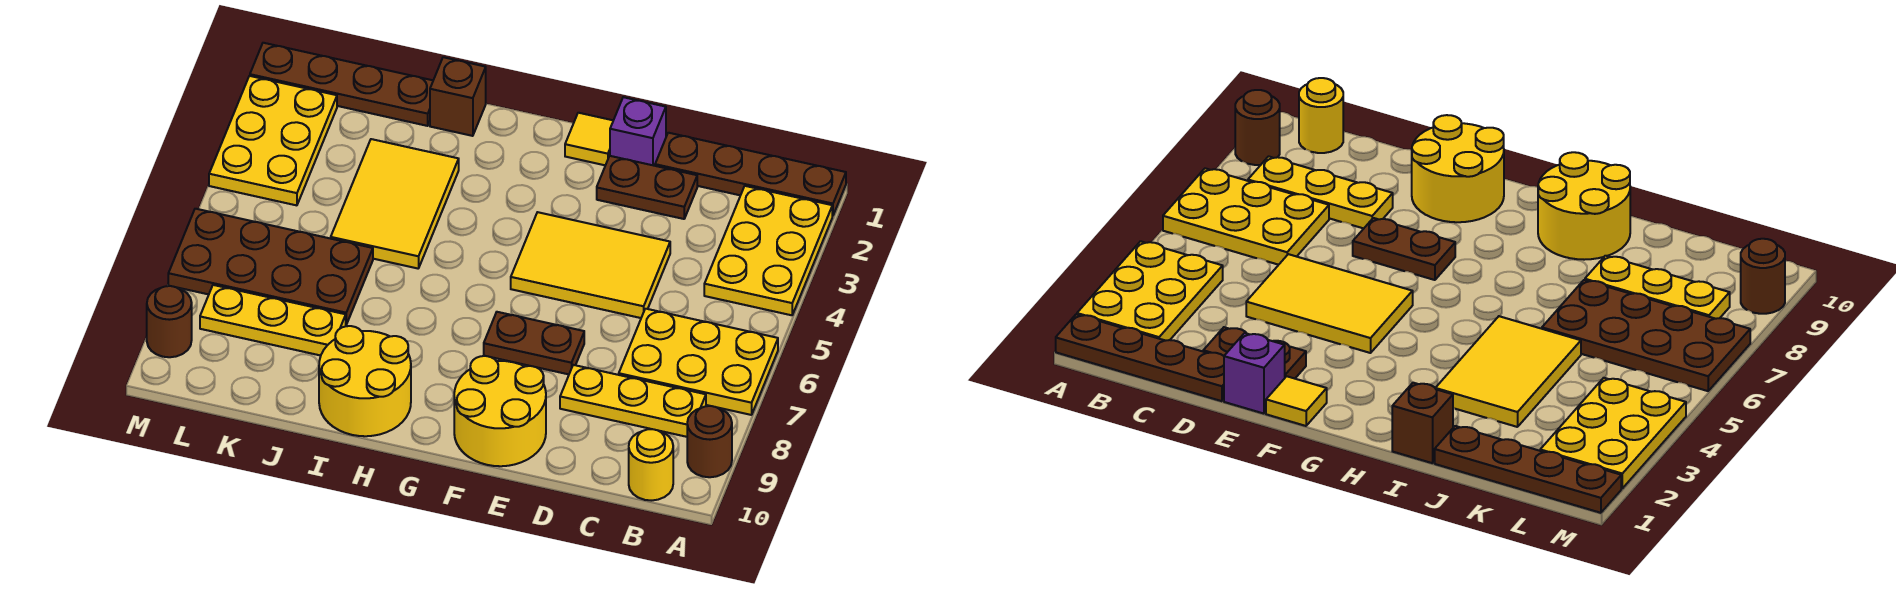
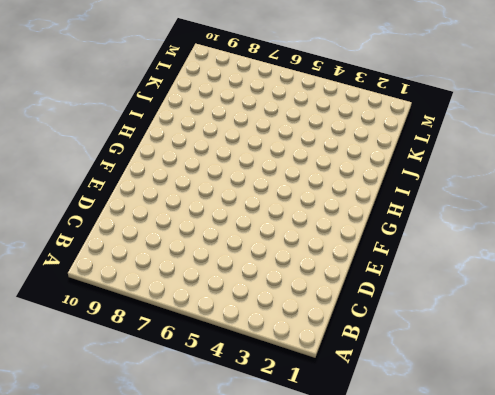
none -> brown 1x4 plate [655,133,846,216]
none -> yellow 2x3 plate [704,186,832,315]
none -> yellow 2x3 plate [619,309,778,415]

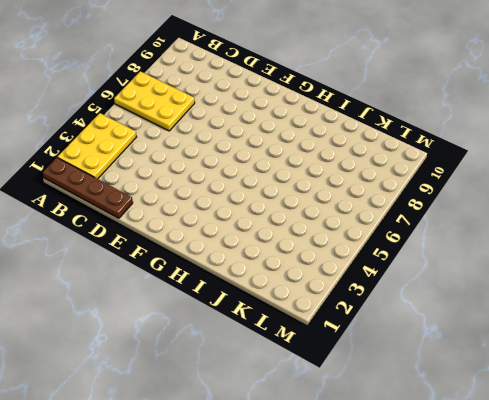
none -> brown 1x1 round brick [687,406,732,477]
none -> yellow 1x3 plate [560,365,706,437]
none -> yellow 1x1 round brick [629,429,673,501]

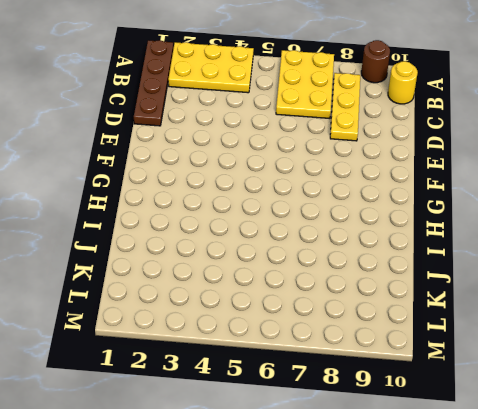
none -> brown 1x2 plate [597,156,697,219]
none -> yellow 2x3 tile [511,212,670,318]
none -> purple 1x1 brick [610,97,666,166]

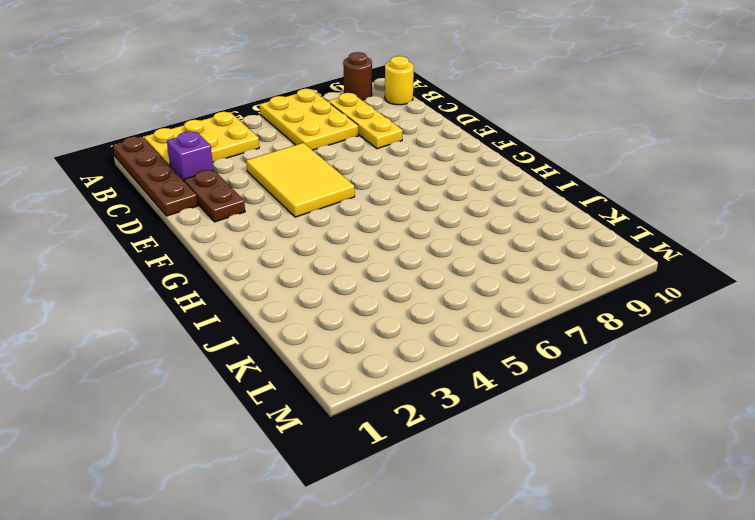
purple 1x1 brick [167,132,213,181] -> purple 1x1 brick moved to [610,97,666,166]
none -> brown 1x2 plate [484,312,584,374]
none -> yellow 2x2 round brick [454,356,546,466]
none -> yellow 1x1 tile [565,113,613,165]

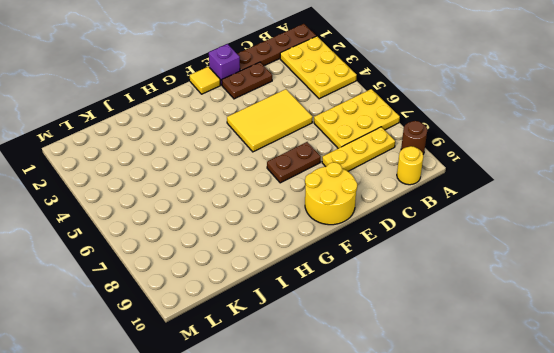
none -> yellow 2x2 round brick [319,326,411,436]
none -> brown 1x1 brick [430,57,486,136]
none -> yellow 2x3 tile [331,139,459,268]

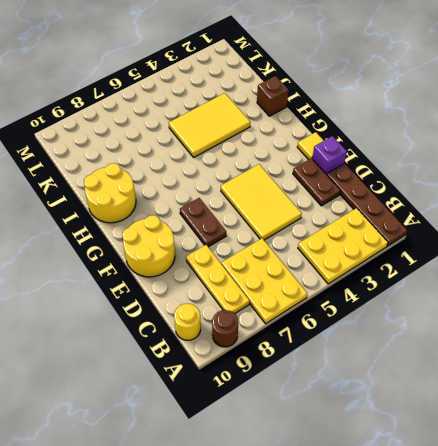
none -> brown 1x4 plate [250,43,433,126]
none -> brown 2x4 plate [168,209,373,325]
none -> yellow 1x3 plate [200,285,346,356]

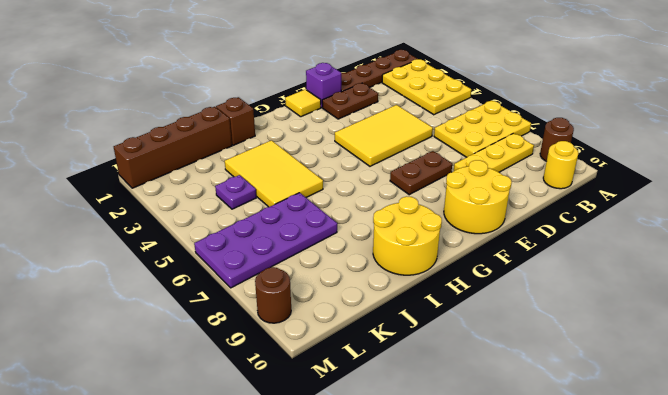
brown 1x4 brick [114,107,232,188] -> brown 1x4 plate [250,43,433,126]
purple 2x4 plate [194,193,337,288] -> brown 2x4 plate [168,209,373,325]
purple 1x1 plate [215,175,256,209] -> none
none -> yellow 1x3 plate [200,285,346,356]
none -> yellow 2x3 plate [209,76,337,205]

